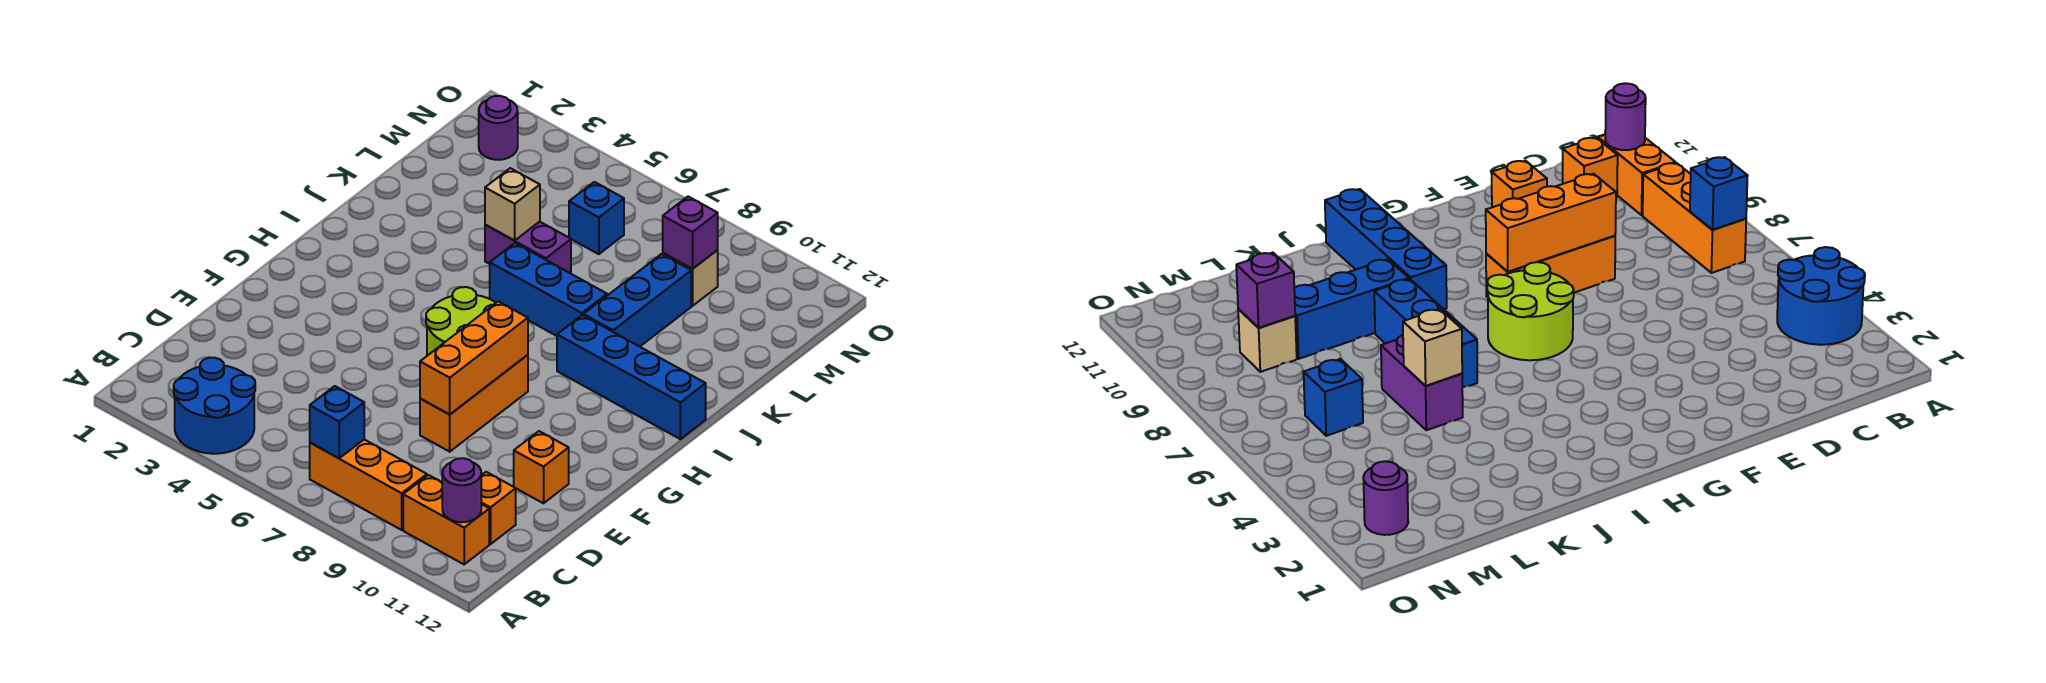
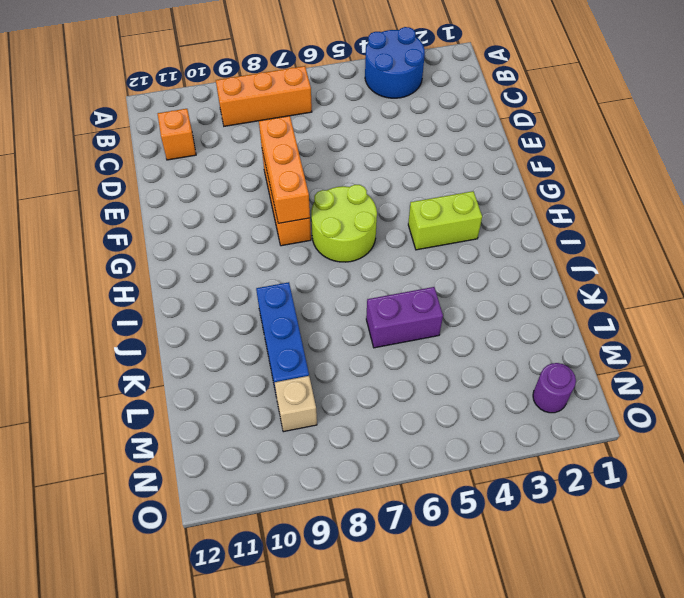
lime 1x2 brick [408,191,482,250] -> none
none -> orange 1x2 brick [403,475,489,564]
none -> orange 1x1 brick [514,431,569,503]
none -> blue 1x4 brick [557,315,706,439]

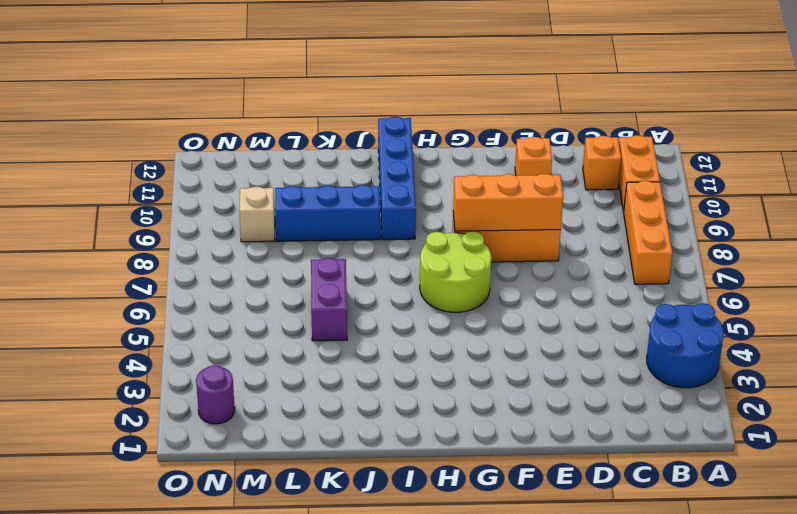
none -> blue 1x3 brick [490,243,607,336]
none -> blue 1x1 brick [569,182,624,254]
none -> blue 1x1 brick [310,386,364,458]

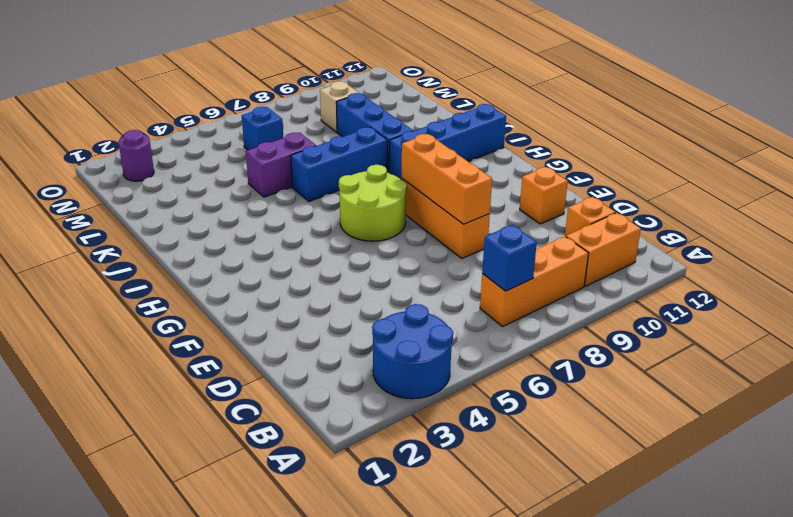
none -> purple 1x1 round brick [442,458,481,522]
none -> tan 1x1 brick [485,168,540,241]
none -> purple 1x1 brick [663,197,718,269]

